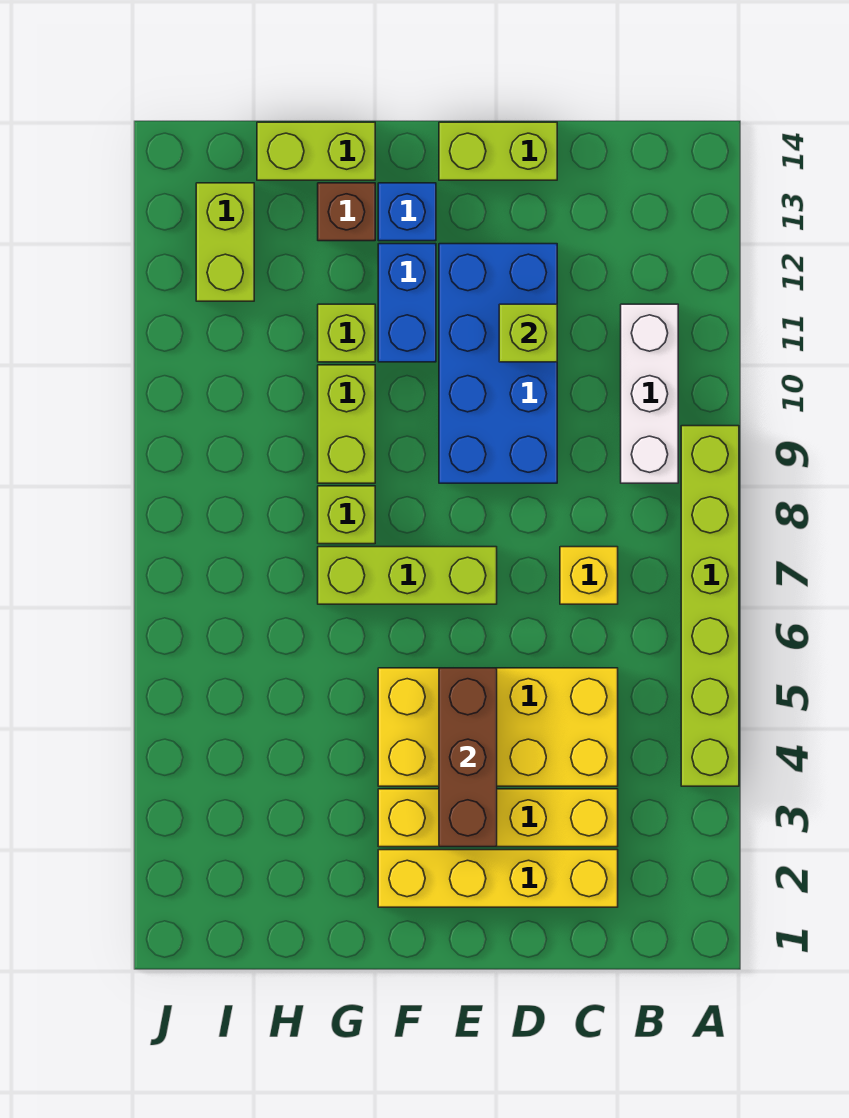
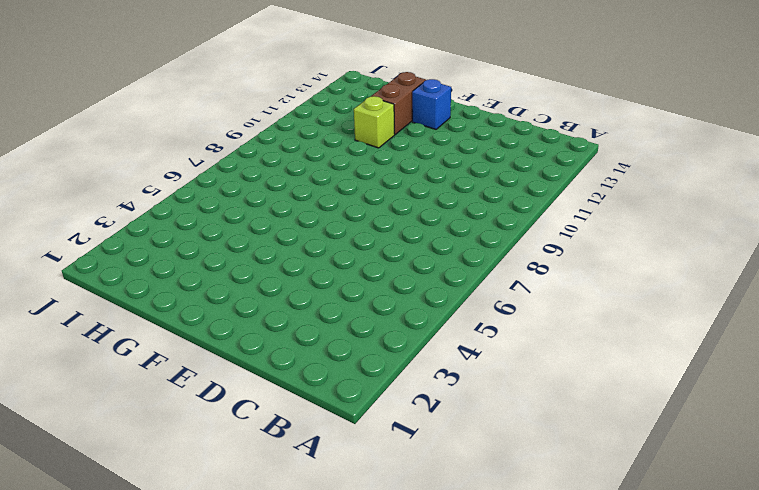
brown 1x2 brick [371,72,426,134] -> brown 1x1 brick [318,183,375,241]
none -> lime 1x6 brick [681,426,739,786]
none -> white 1x3 brick [621,304,678,483]
none -> yellow 1x4 brick [378,850,618,907]

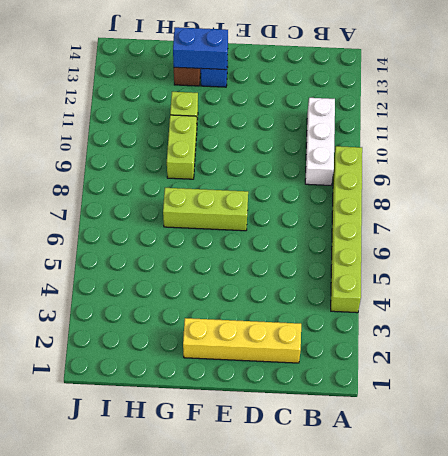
blue 1x2 brick [173,27,228,70] -> blue 1x2 brick turned to [378,244,436,362]
none -> yellow 1x4 brick [378,789,618,847]
none -> yellow 2x4 brick [378,668,618,786]
none -> yellow 1x1 brick [560,547,618,604]

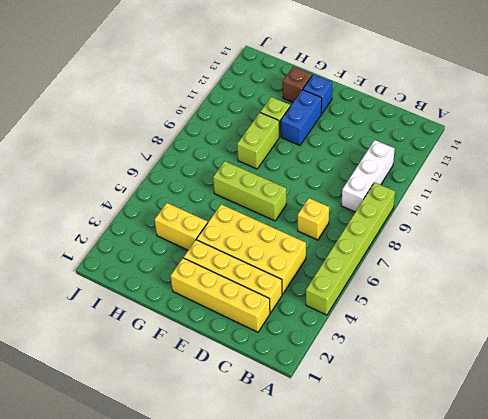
yellow 1x2 brick [155,203,208,250] -> none
none -> blue 2x4 brick [439,244,557,483]
none -> lime 1x2 brick [439,122,557,180]
none -> lime 1x1 brick [318,486,375,544]

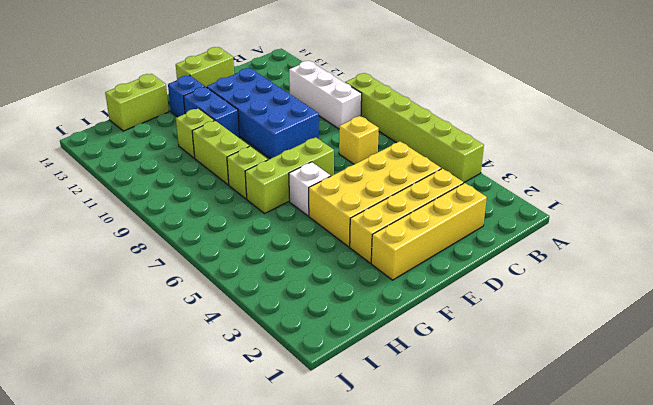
white 1x1 brick [289,162,331,216] -> none
none -> brown 1x1 brick [318,183,375,241]
none -> lime 1x2 brick [196,183,254,301]
none -> lime 1x1 brick [499,304,557,362]

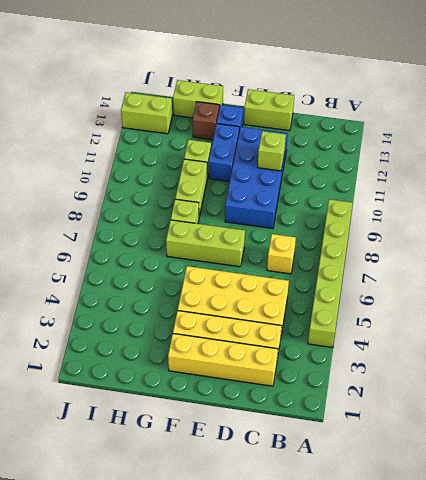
lime 1x2 brick [121,92,172,134] -> lime 1x2 brick turned to [196,183,254,301]
none -> white 1x3 brick [621,304,678,483]
none -> brown 1x3 brick [439,668,497,847]

